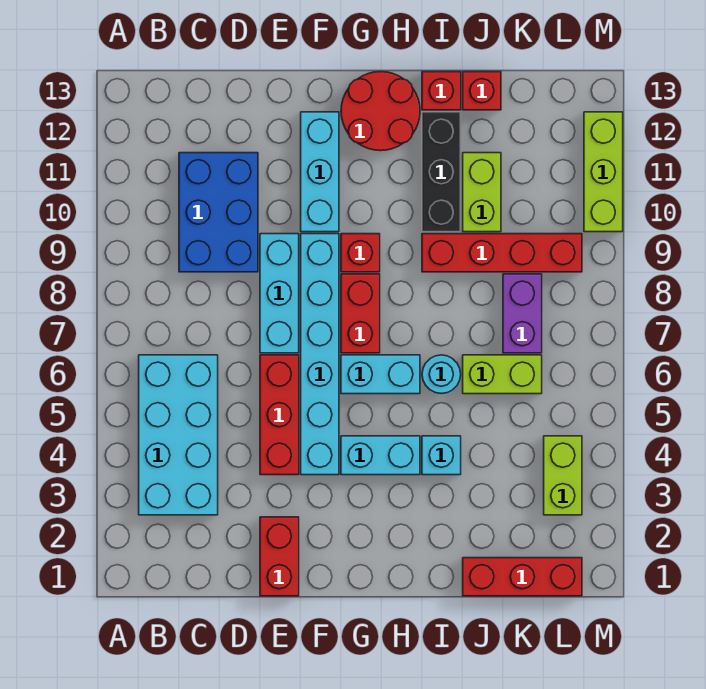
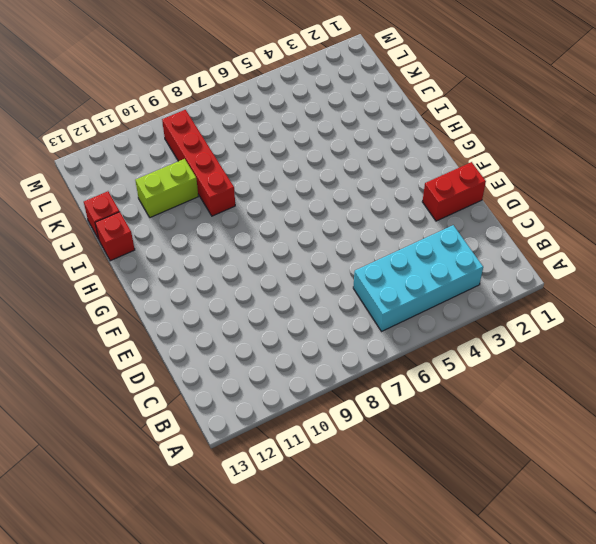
none -> blue 2x3 brick [179,153,258,272]
none -> red 1x3 brick [260,355,299,475]
none -> cyan 1x3 brick [260,234,299,353]

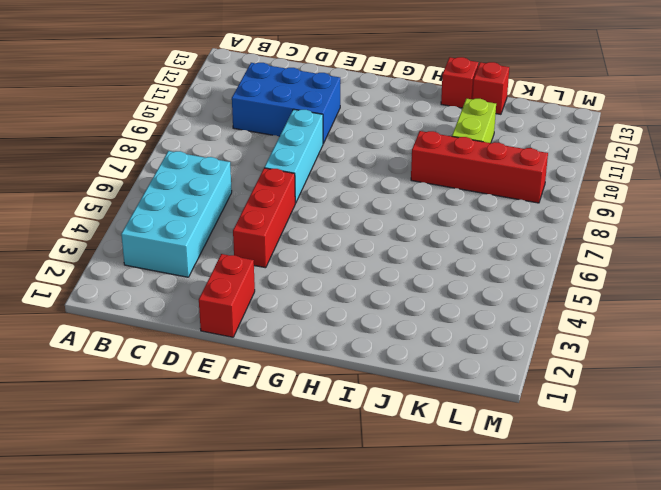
blue 2x3 brick [232,63,340,144] -> blue 2x3 brick turned to [179,153,258,272]
none -> cyan 1x6 brick [301,234,339,475]
none -> cyan 1x3 brick [301,112,339,232]
none -> cyan 1x2 brick [341,436,420,475]

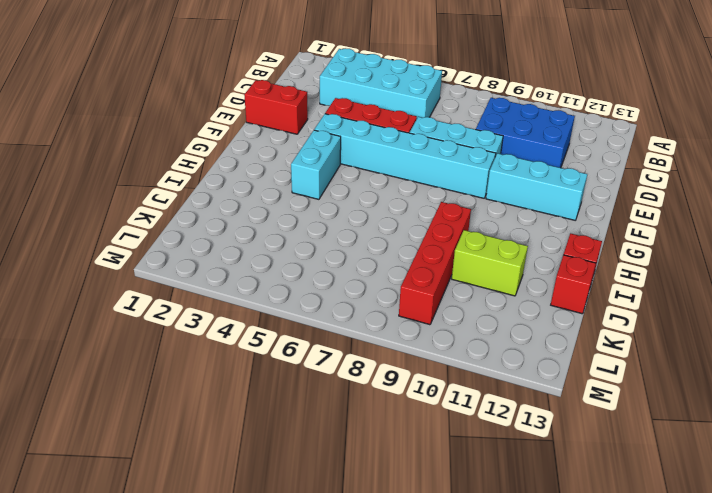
none -> cyan 1x2 brick [341,355,420,394]
none -> red 1x2 brick [341,274,380,353]
none -> red 1x1 brick [341,234,380,272]

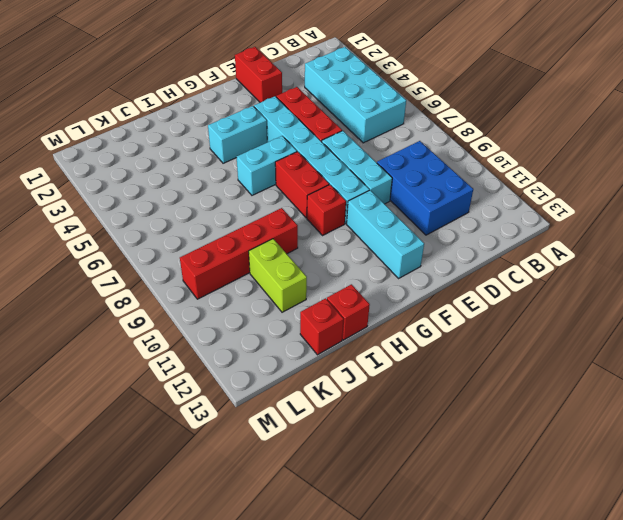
none -> red 2x2 round brick [341,72,420,151]
none -> cyan 1x1 brick [422,436,461,475]
none -> cyan 1x1 round brick [422,355,461,394]

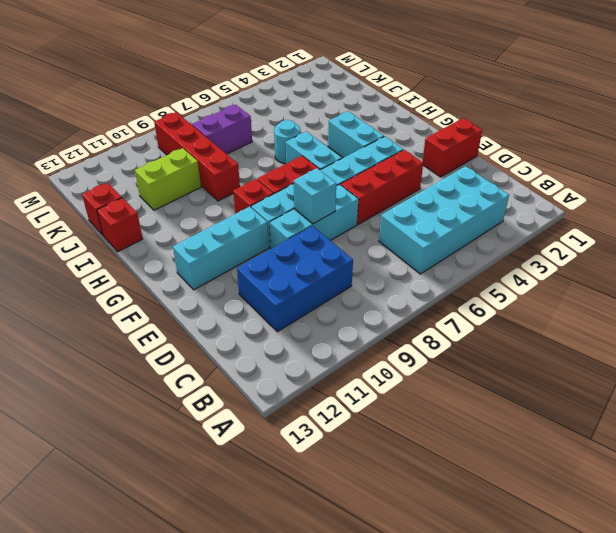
cyan 1x1 brick [294,168,336,224] -> cyan 1x1 brick moved to [422,436,461,475]
none -> red 2x2 round brick [341,72,420,151]
none -> black 1x3 brick [422,112,461,232]
none -> red 1x3 brick [463,558,582,596]

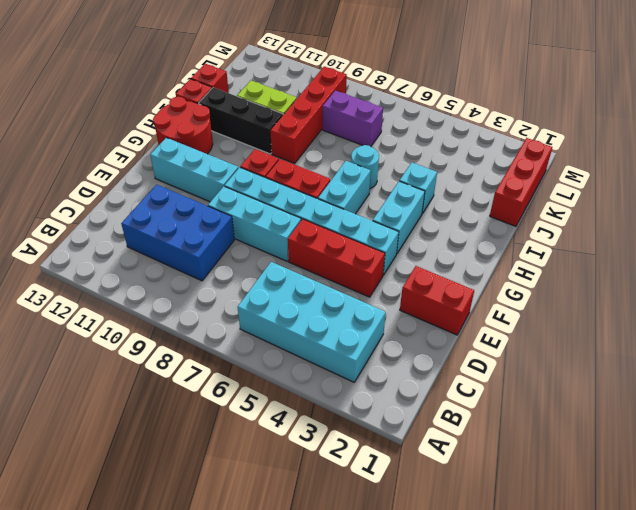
none -> lime 1x2 brick [463,355,542,394]
none -> lime 1x2 brick [544,436,582,515]
none -> lime 1x3 brick [584,112,623,232]

